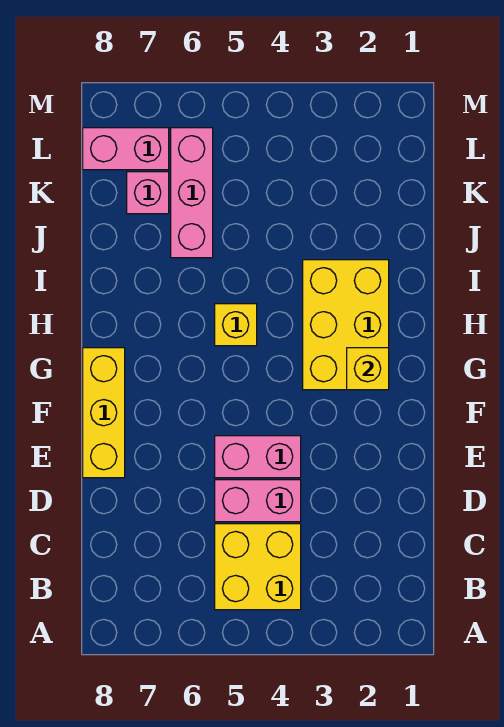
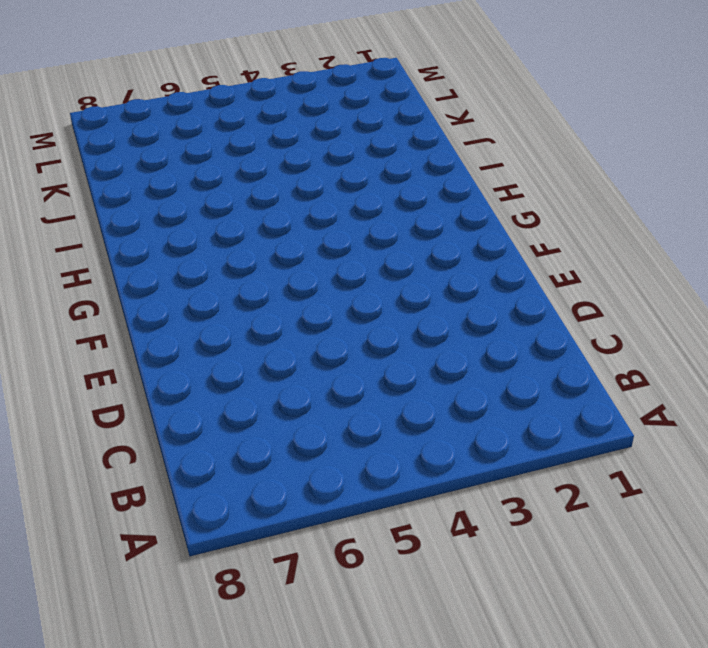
none -> yellow 2x2 brick [215,524,301,610]
none -> pink 1x2 brick [215,480,301,522]

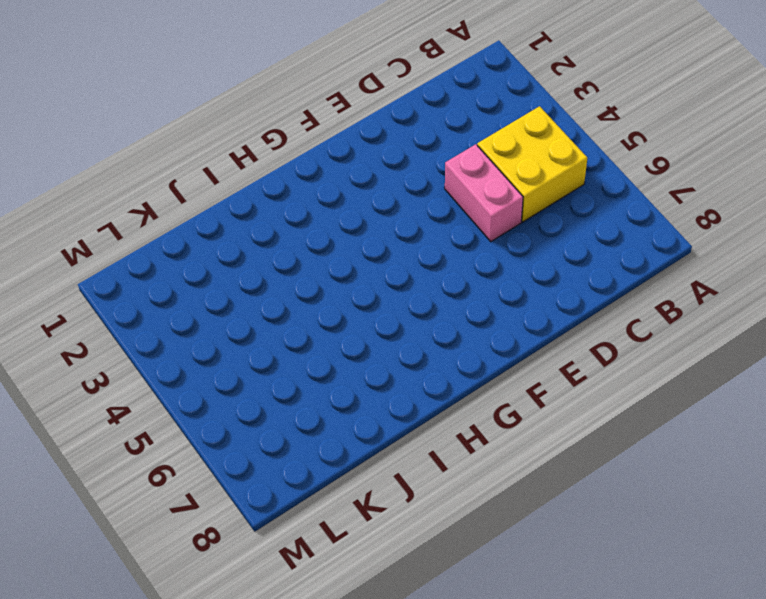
none -> pink 1x2 brick [215,436,301,478]
none -> yellow 1x3 brick [83,348,125,478]

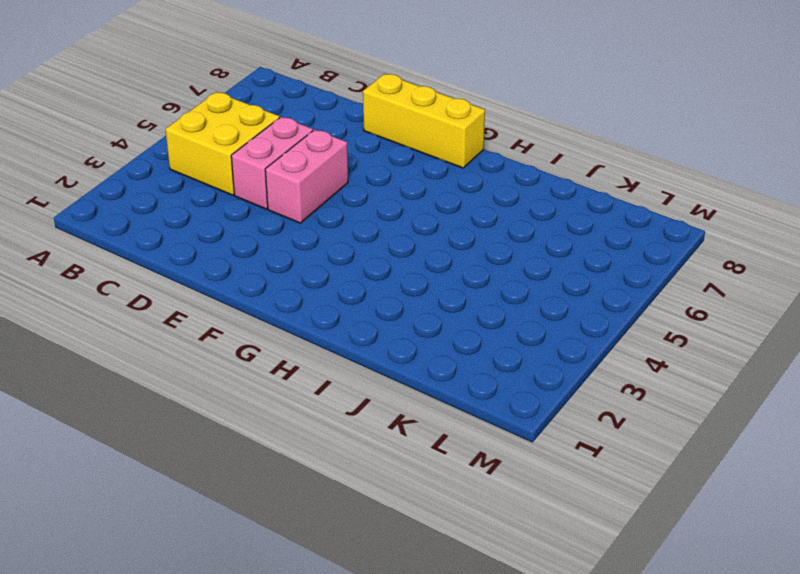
none -> yellow 2x3 brick [303,260,389,390]
none -> yellow 1x1 brick [215,304,257,346]

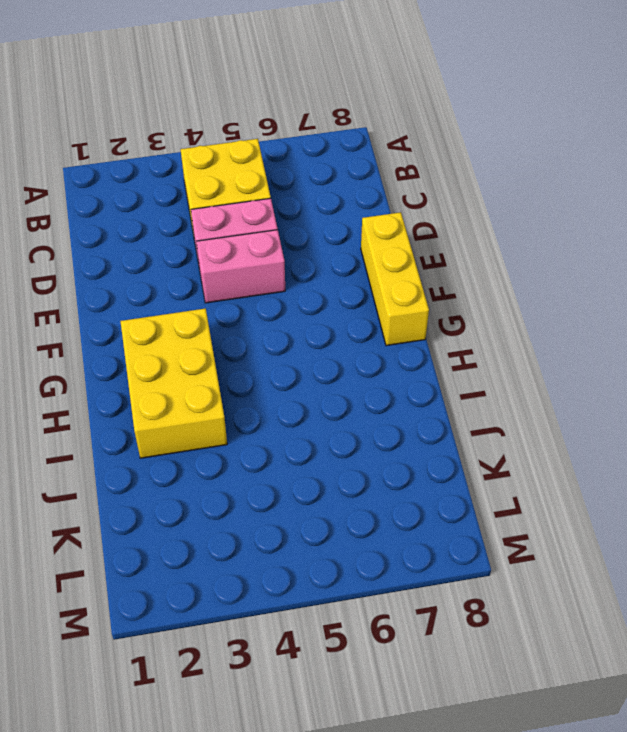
none -> yellow 1x1 brick [215,304,257,346]
none -> pink 1x3 brick [171,128,213,258]

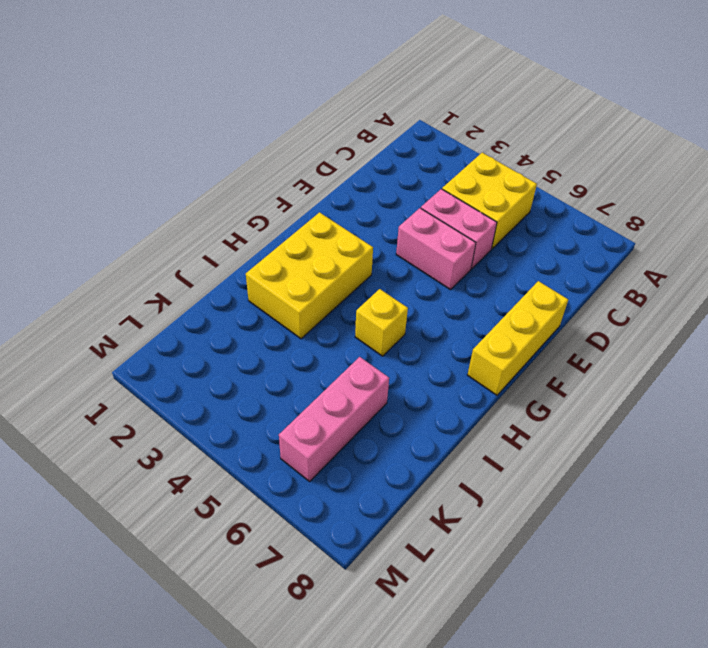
none -> pink 1x1 brick [127,172,169,214]
none -> pink 1x2 brick [83,128,169,170]

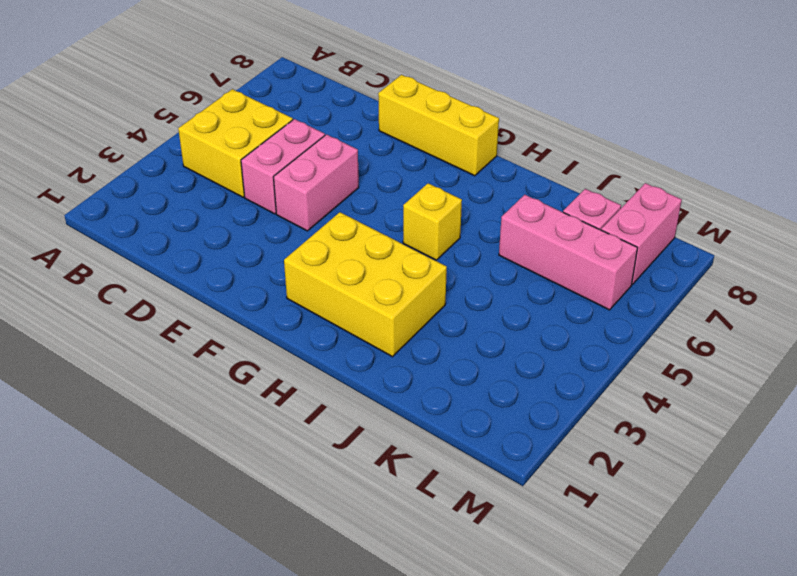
none -> yellow 1x1 brick [347,348,389,390]

